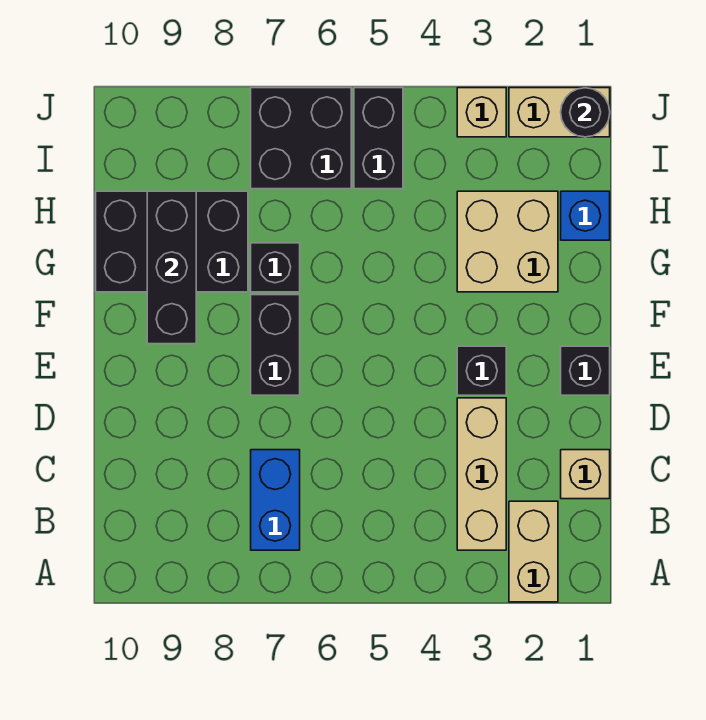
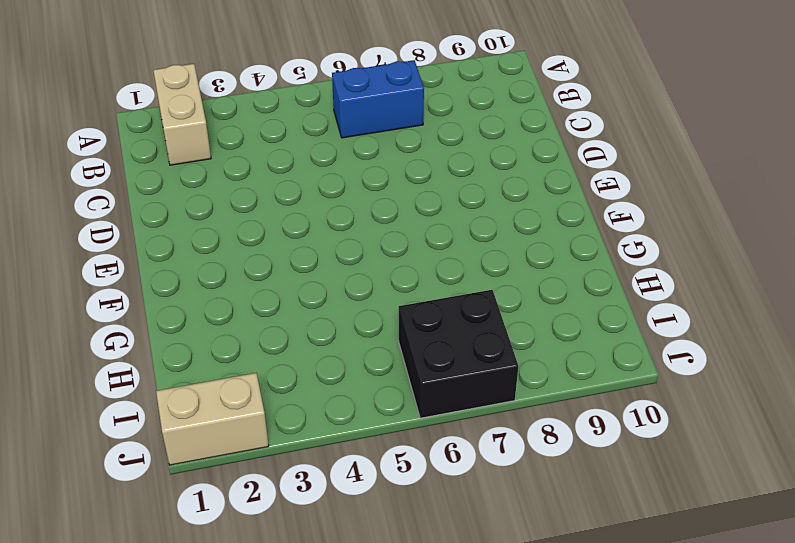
blue 1x2 brick [332,60,424,138] -> blue 1x2 brick turned to [251,450,300,550]
none -> tan 1x3 brick [457,398,506,550]
none -> tan 1x1 brick [561,450,610,499]
none -> black 1x1 brick [561,346,610,395]

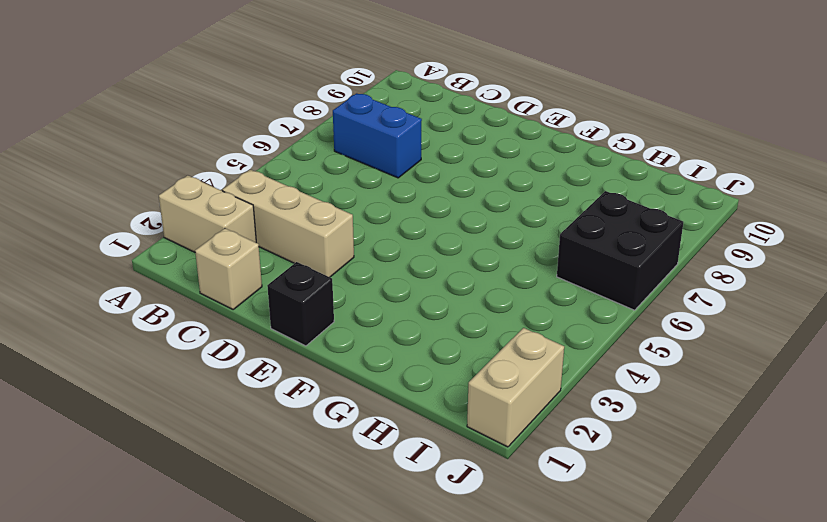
none -> black 1x1 brick [457,346,506,395]
none -> black 1x2 brick [251,295,300,395]
none -> tan 2x2 brick [457,191,558,292]

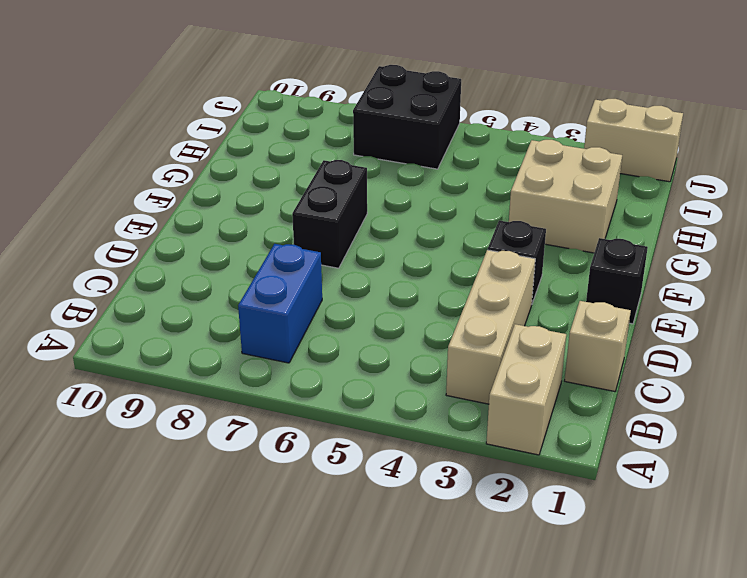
none -> black 1x1 brick [251,243,300,292]
none -> black 2x3 brick [96,191,248,292]
none -> blue 1x1 brick [561,191,610,240]

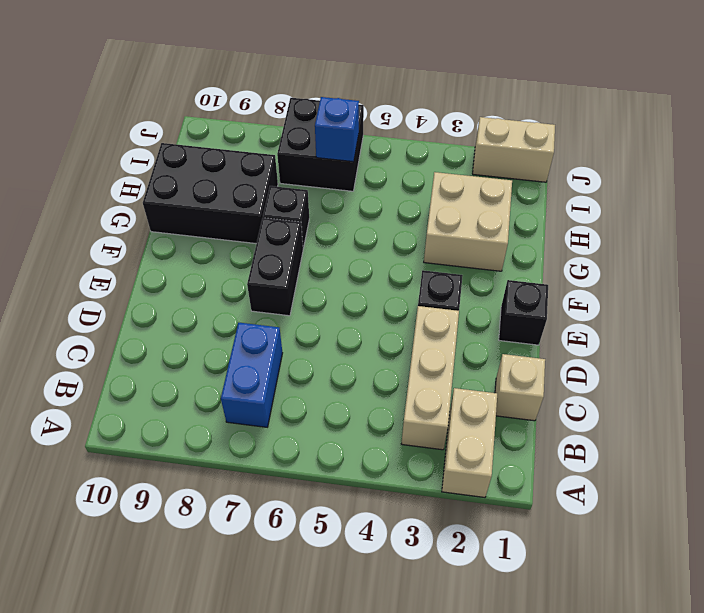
blue 1x1 brick [315,97,359,162] -> blue 1x1 brick moved to [561,191,610,240]
none -> black 1x2 brick [354,88,403,189]
none -> tan 1x1 brick [457,88,506,137]
none -> black 1x3 brick [147,191,196,344]

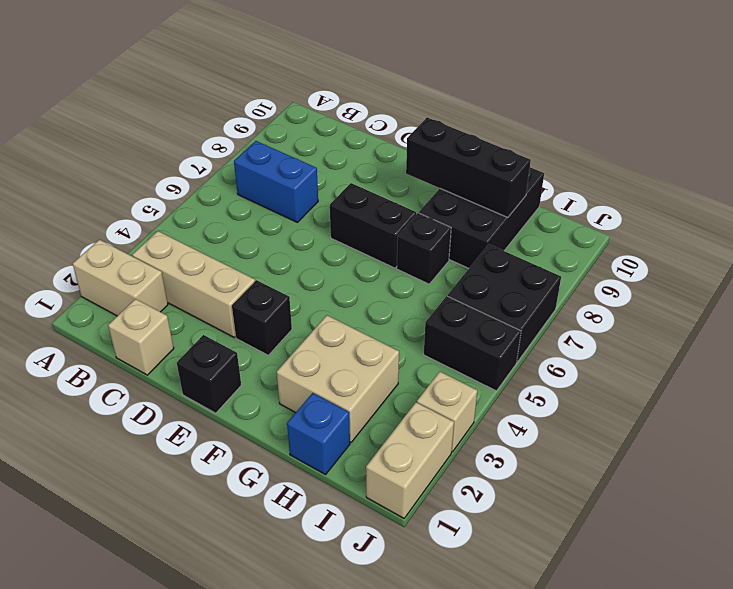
none -> black 1x1 round brick [561,88,610,137]

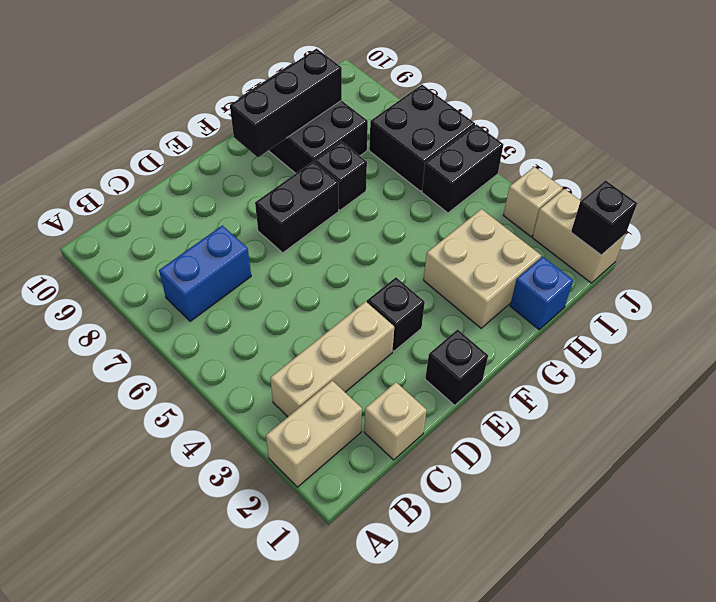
black 1x1 brick [571,180,637,255] -> black 1x1 round brick [561,88,610,137]

